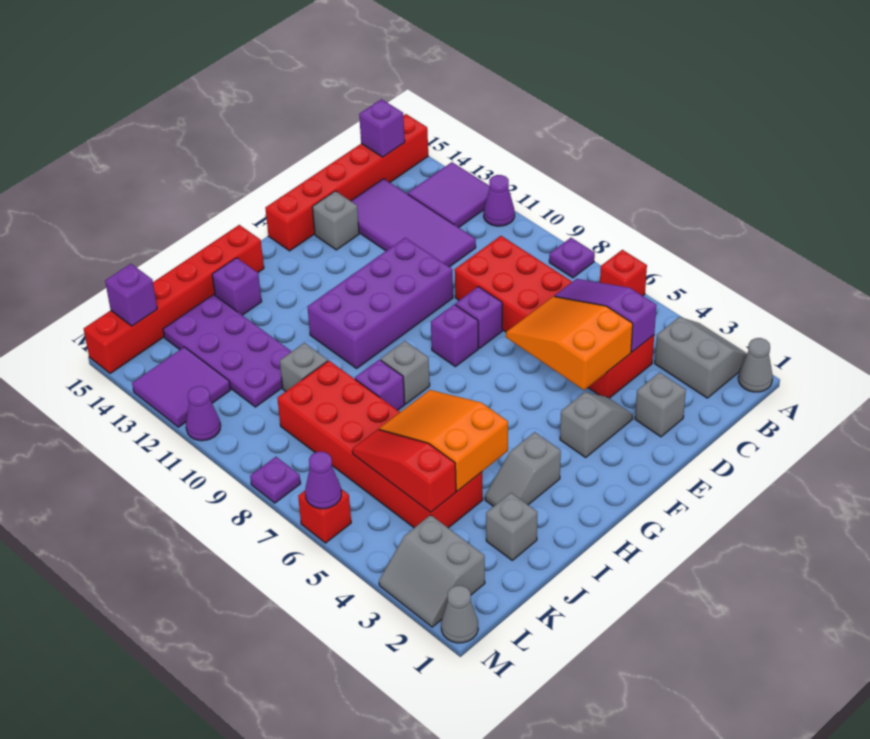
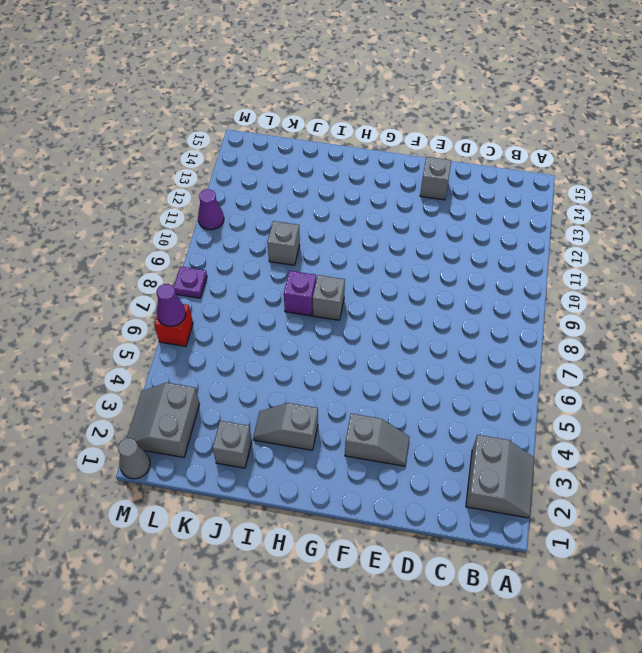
none -> grey 1x1 cone [738,338,773,392]
none -> red 1x1 brick [600,250,647,296]
none -> purple 1x1 plate [549,238,595,278]
none -> purple 1x1 cone [484,175,515,226]

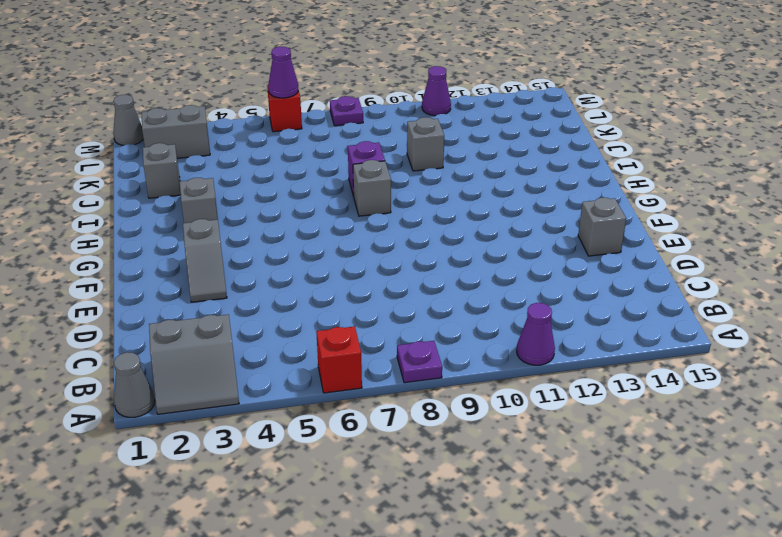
none -> purple 2x2 tile [408,162,489,227]
none -> red 1x6 brick [265,114,428,251]
none -> red 2x6 brick [455,236,654,398]
none -> purple 2x4 tile [351,179,476,267]

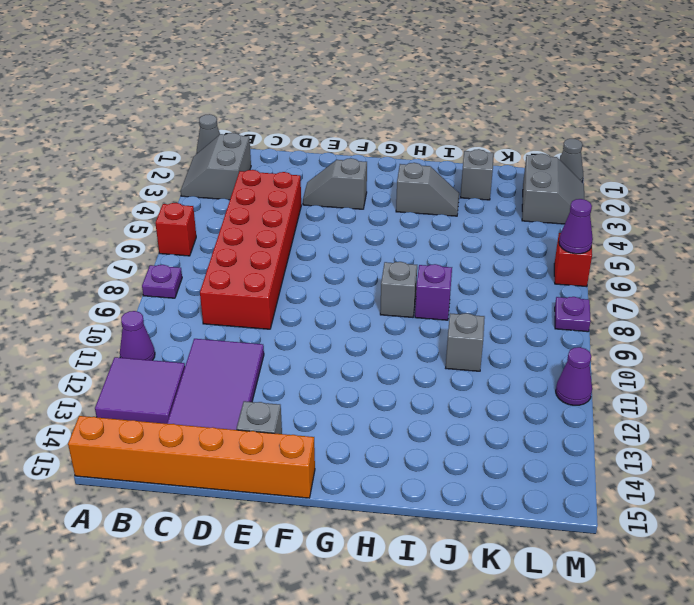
orange 1x6 brick [68,416,315,498] -> red 1x6 brick [265,114,428,251]
none -> grey 1x1 brick [635,372,686,437]
none -> purple 1x1 brick [455,287,502,348]
none -> purple 2x4 brick [307,238,453,368]
none -> purple 1x1 brick [431,304,478,367]

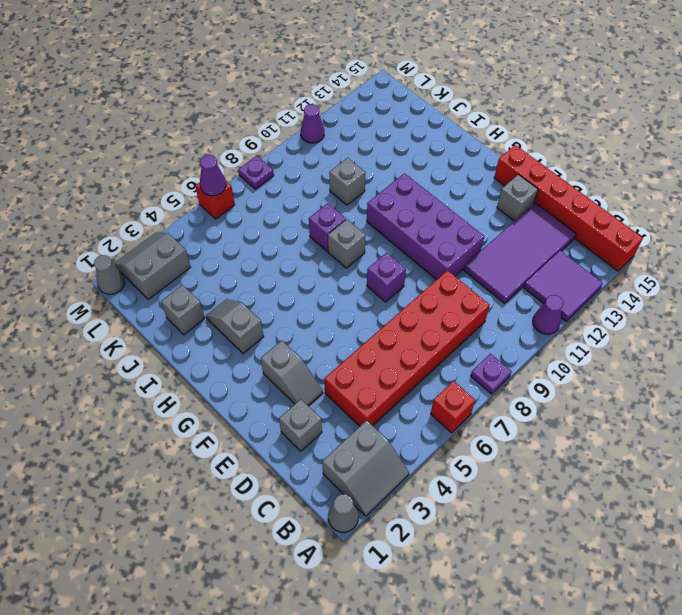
none -> purple 1x1 brick [455,287,502,348]
none -> red 1x6 brick [84,225,264,374]
none -> purple 1x1 brick [212,258,262,315]
none -> red 2x6 brick [277,361,483,528]

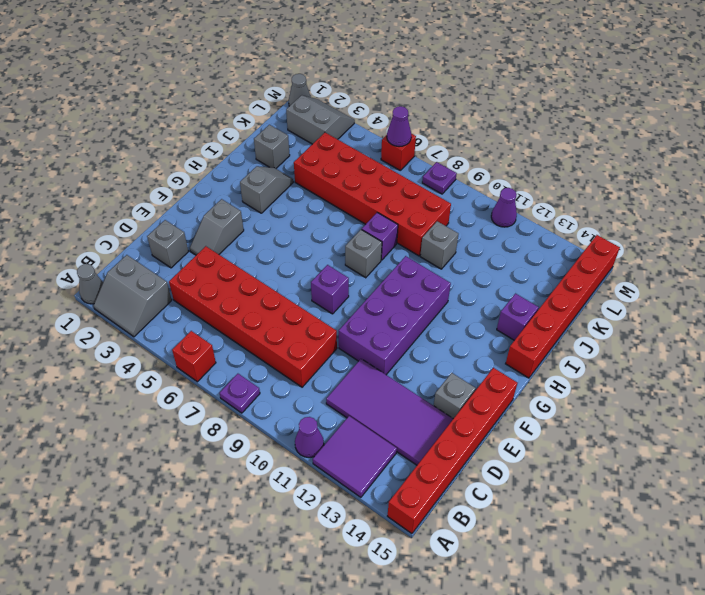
none -> purple 1x1 brick [455,287,502,348]
none -> purple 2x4 plate [163,295,292,407]
none -> purple 2x2 tile [132,347,231,427]
none -> purple 1x1 brick [359,99,405,157]

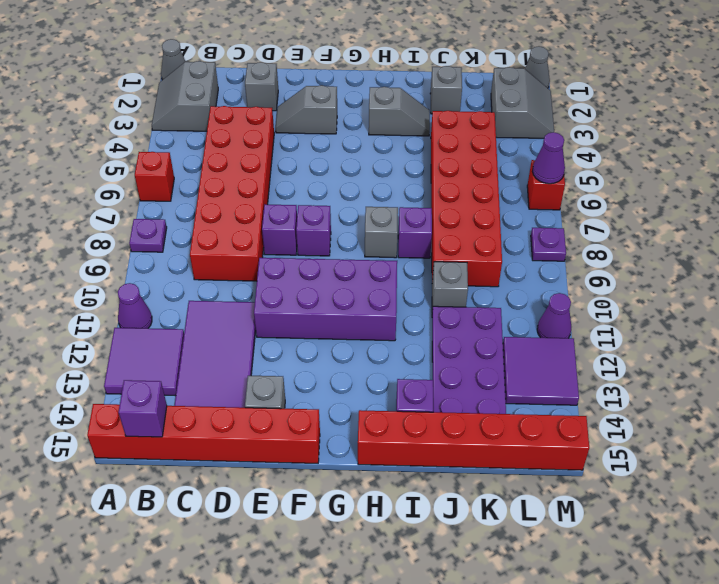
none -> purple 1x3 slope [554,279,656,352]
none -> orange 2x3 slope [506,297,633,390]
none -> orange 2x3 slope [379,390,508,491]
none -> red 1x3 slope [352,429,456,512]

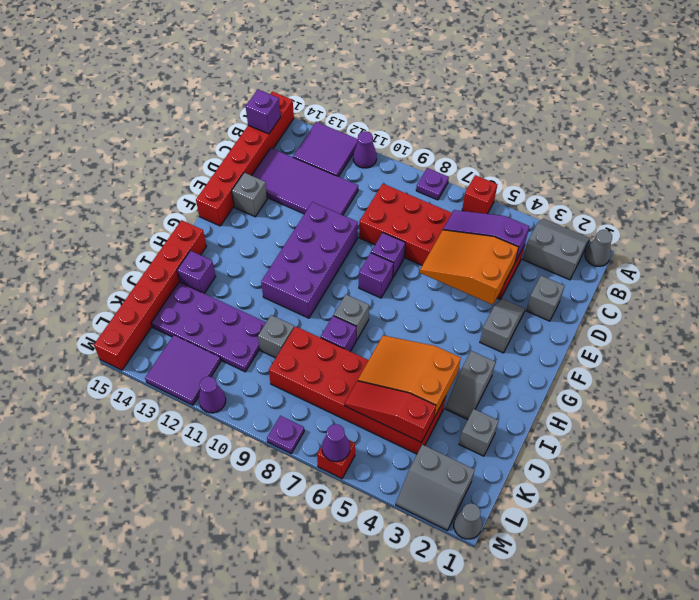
none -> purple 1x1 brick [105,264,157,326]

